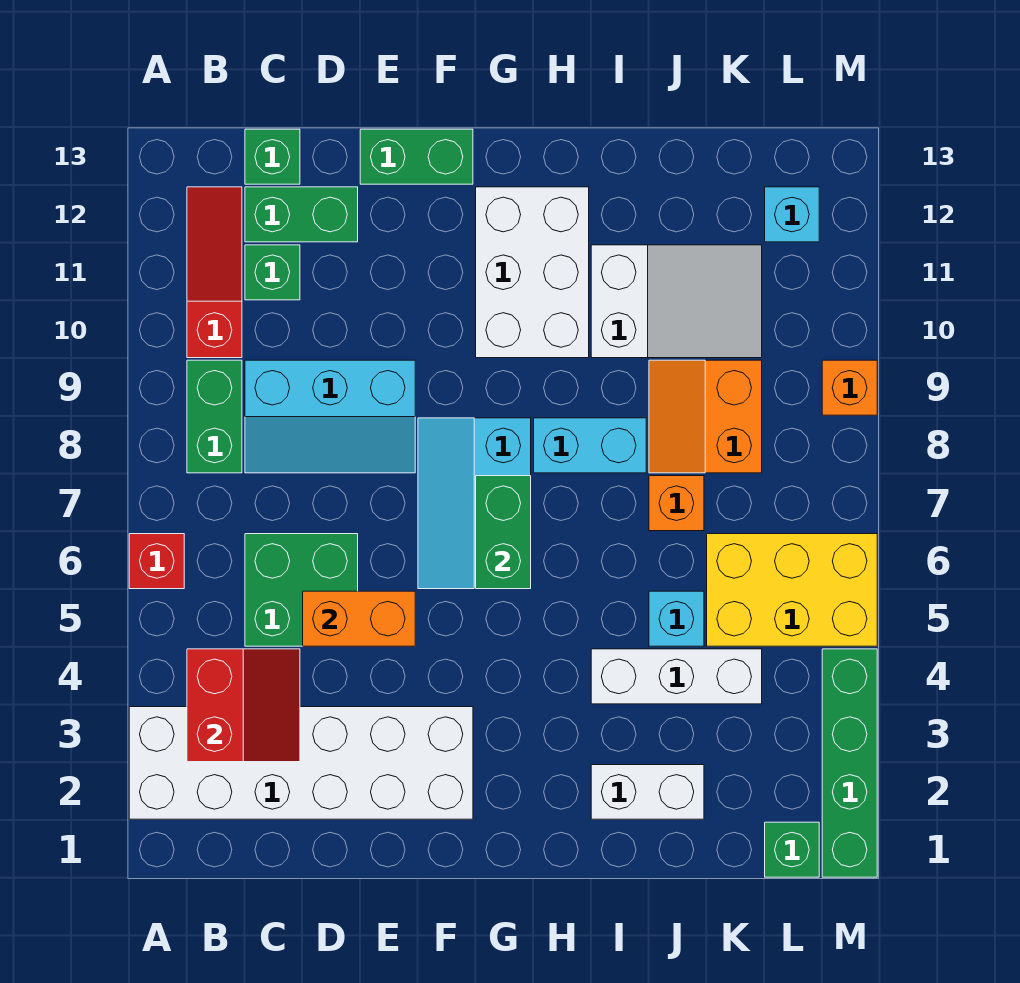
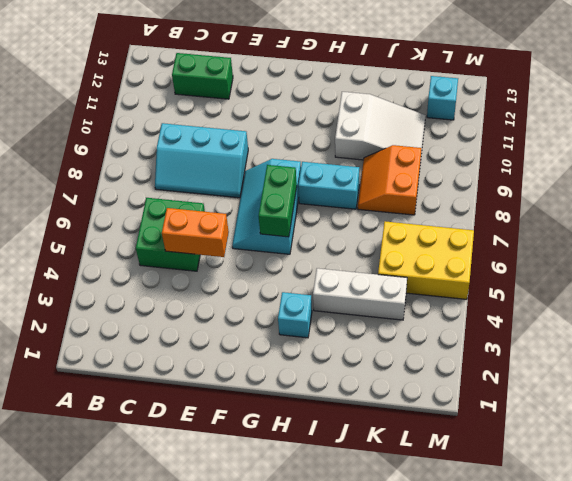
cyan 1x1 brick [278,292,312,338] -> cyan 1x1 brick moved to [649,591,704,646]
none -> white 2x6 brick [129,707,473,819]
none -> red 1x1 brick [129,534,184,589]
none -> green 1x2 brick [187,360,242,473]

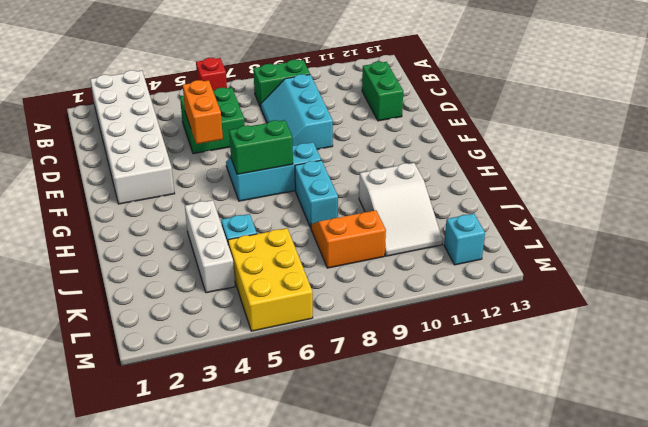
none -> red 1x3 slope [187,187,242,358]
none -> green 1x1 brick [245,245,300,300]
none -> green 1x1 brick [245,129,300,184]

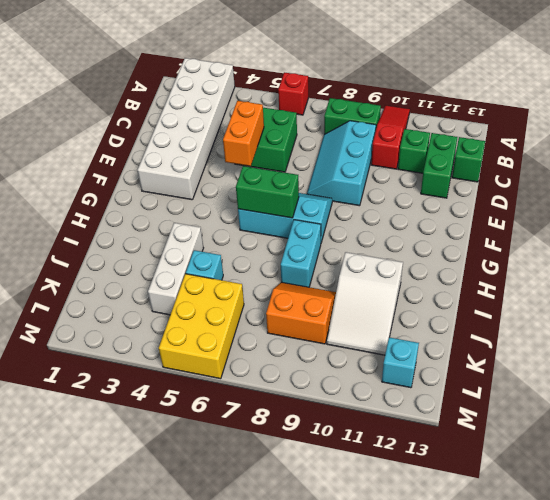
red 1x3 slope [371,106,410,169] -> red 1x3 slope turned to [187,187,242,358]
none -> green 1x2 brick [360,129,473,184]
none -> white 2x3 brick [476,187,589,358]
none -> white 1x2 brick [591,765,704,819]

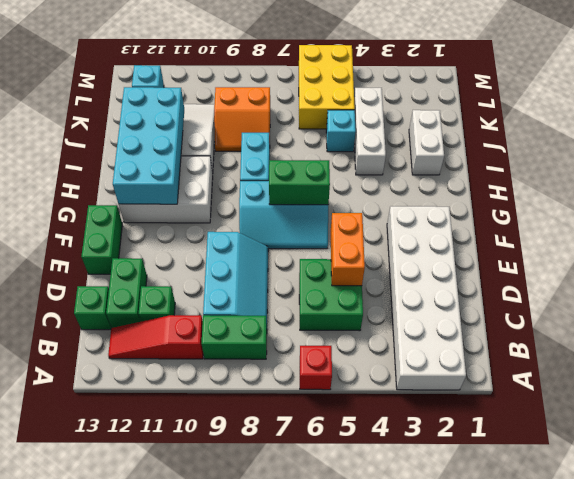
cyan 2x4 brick [113,87,184,204] -> none
none -> orange 1x1 brick [649,476,704,531]
none -> green 1x1 brick [765,822,819,877]
none -> green 1x4 brick [822,649,877,877]

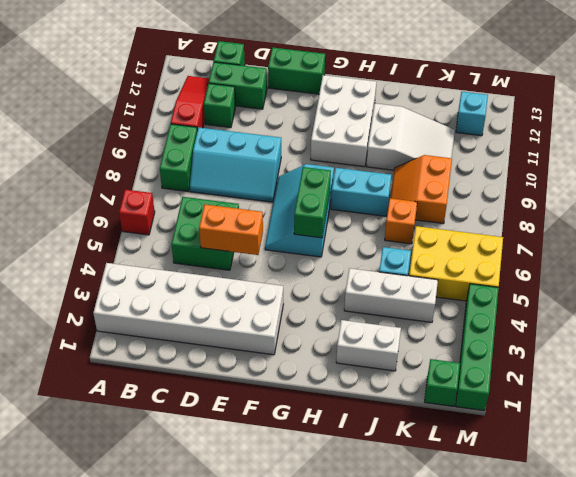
none -> orange 1x1 brick [822,360,877,415]
none -> red 2x2 slope [187,649,300,762]

